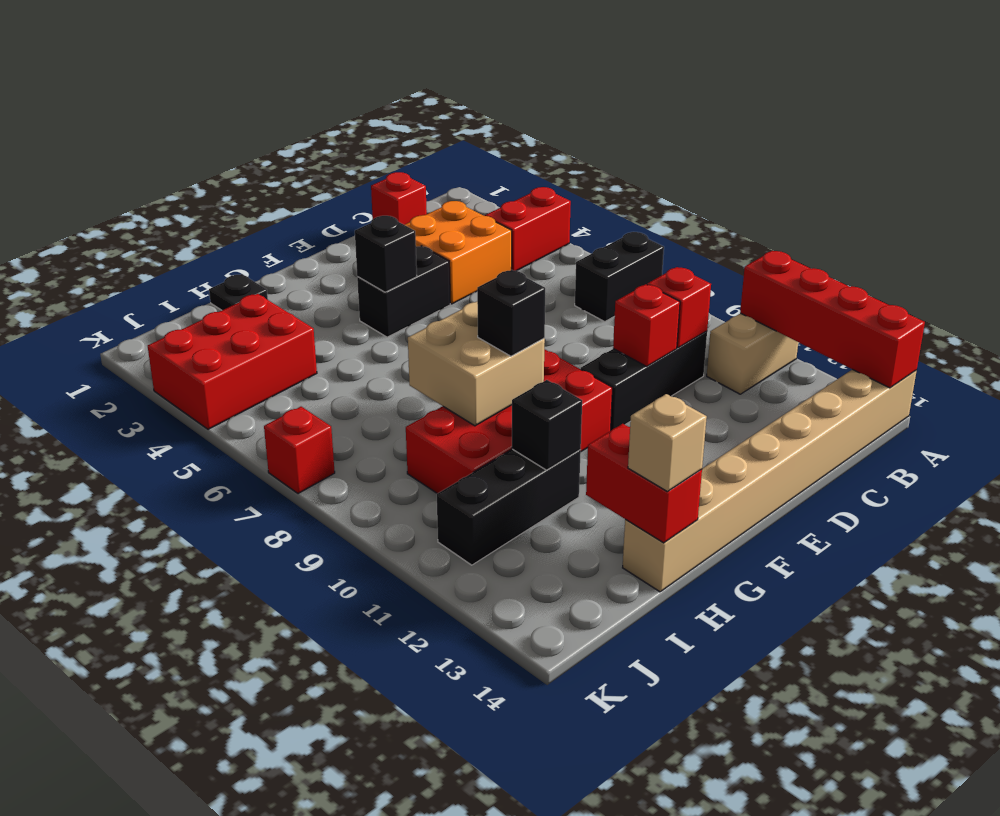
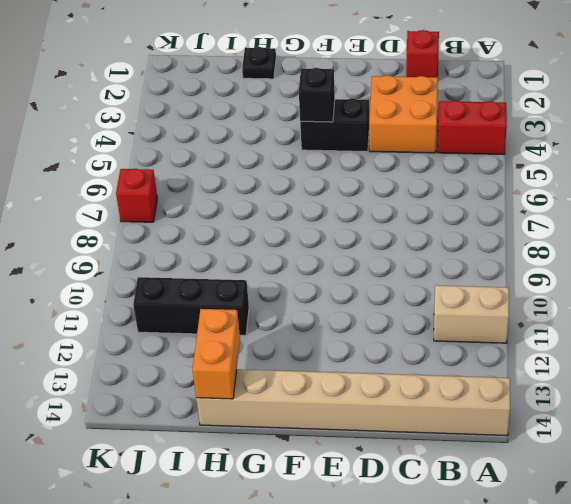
orange 1x2 brick [193,309,240,399] -> red 1x2 brick [586,424,702,543]
none -> black 1x2 brick [575,232,664,322]
none -> black 1x3 brick [581,331,707,430]
none -> red 2x4 brick [406,349,612,494]

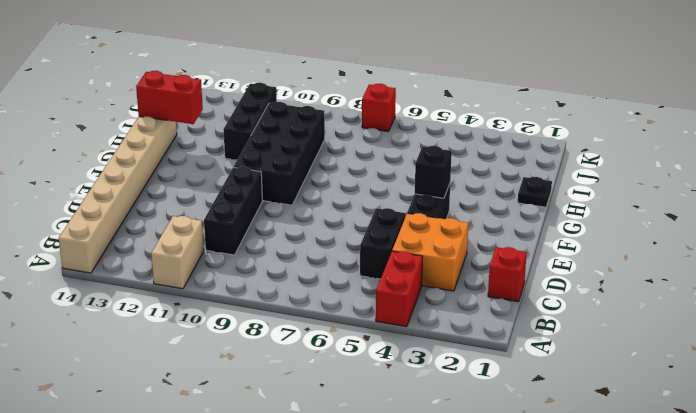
black 1x2 brick [360,208,405,279] -> black 1x2 brick moved to [575,232,664,322]
black 2x4 brick [234,102,325,205] -> red 2x4 brick [406,349,612,494]
none -> red 2x3 brick [148,294,317,429]
none -> red 1x4 brick [740,251,925,388]
none -> red 1x1 brick [647,267,711,348]

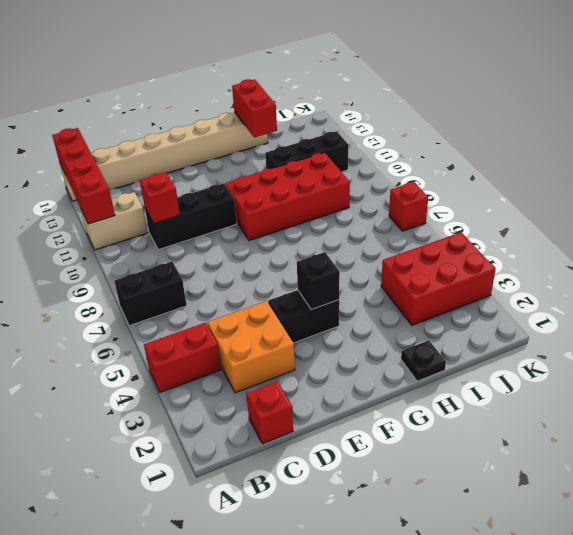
none -> red 1x1 brick [613,284,680,366]
none -> tan 2x2 brick [408,302,545,426]
none -> black 1x1 brick [512,380,582,470]

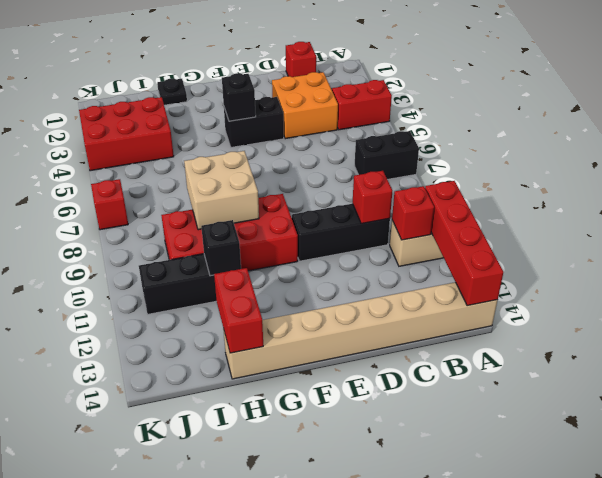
red 1x1 brick [392,186,434,240] -> red 1x1 brick moved to [613,284,680,366]
none -> black 1x1 brick [477,270,545,356]
none -> tan 1x1 brick [628,394,707,491]

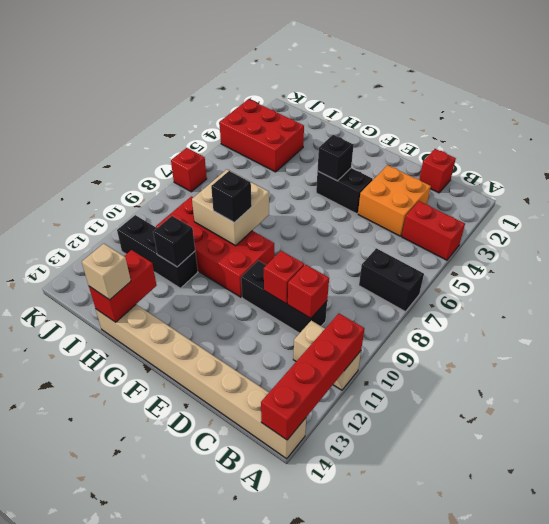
none -> black 1x1 plate [209,274,268,310]

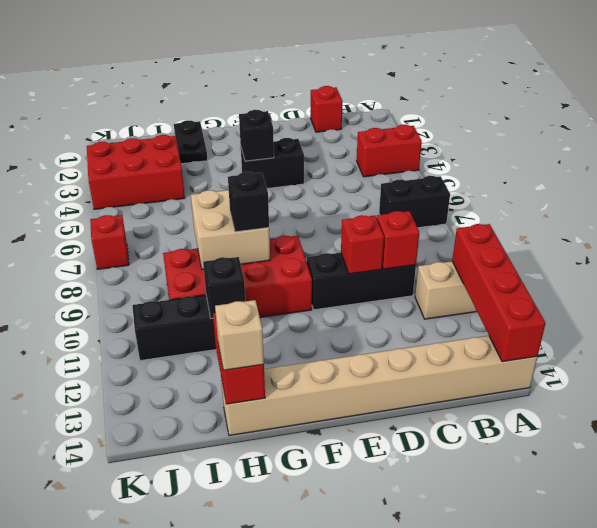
black 1x2 plate [174,120,208,164] -> black 1x1 plate [209,274,268,310]
none -> orange 2x2 brick [405,201,512,304]

